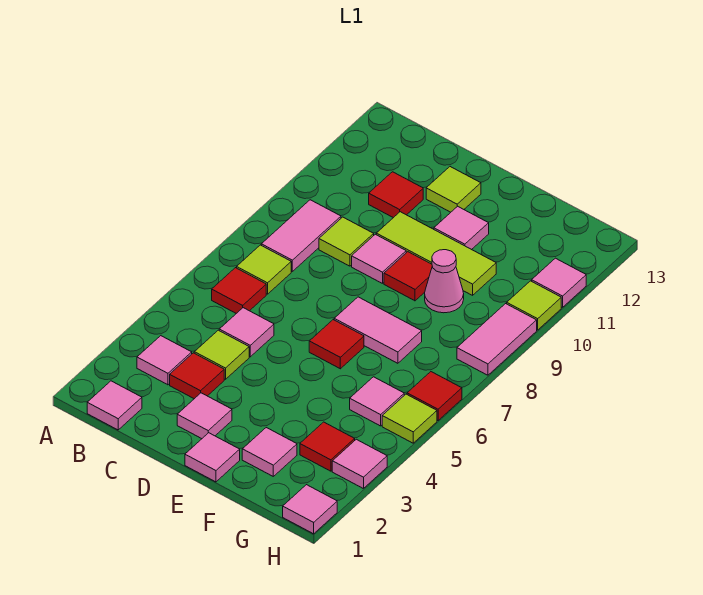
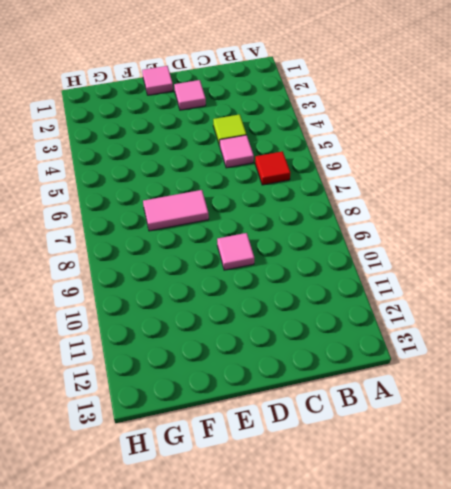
none -> pink 1x1 tile [87,381,142,430]
none -> pink 1x1 tile [137,336,192,385]
none -> lime 1x1 tile [237,245,291,294]
none -> pink 1x2 tile [261,200,341,271]

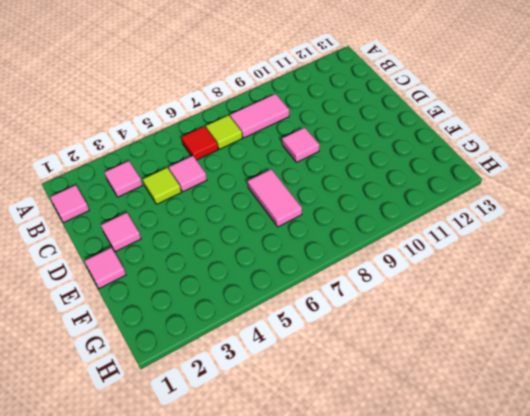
none -> red 1x1 tile [170,353,224,399]
none -> lime 1x1 tile [319,217,374,266]
none -> red 1x1 tile [369,172,423,218]
none -> lime 1x3 tile [376,212,496,295]

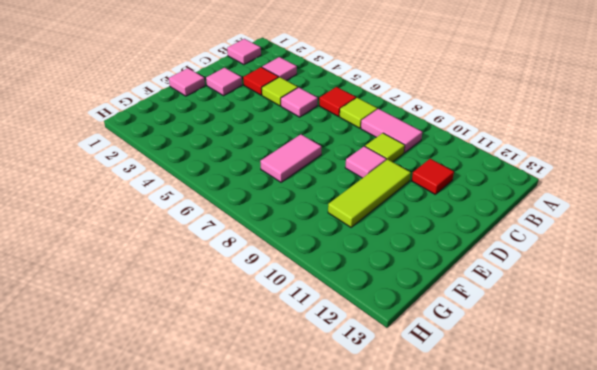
none -> lime 1x1 tile [426,167,481,212]
none -> red 1x1 tile [309,320,364,369]
none -> red 1x1 tile [384,252,432,301]
none -> pink 1x1 tile [434,206,489,250]

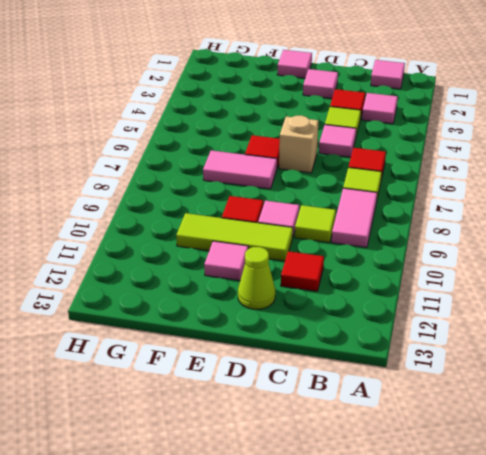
tan 1x1 brick [279,115,318,173] -> none
lime 1x1 cone [238,247,275,309] -> lime 1x1 tile [426,167,481,212]
none -> pink 1x1 tile [242,428,297,476]
none -> pink 1x1 cone [425,250,464,313]
none -> red 1x1 tile [300,422,355,471]
none -> pink 1x1 tile [350,377,404,426]

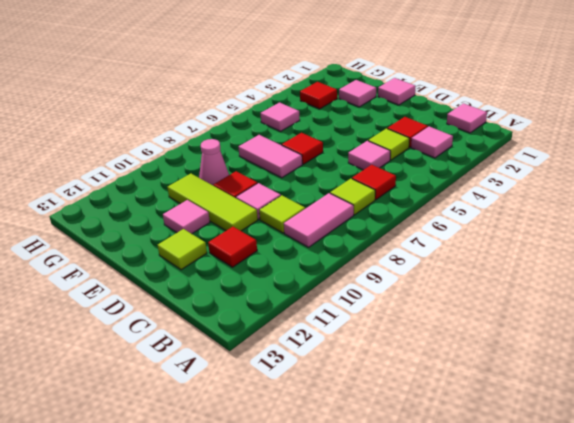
none -> pink 1x1 tile [177,393,232,439]
none -> pink 1x1 tile [283,485,337,534]
none -> pink 1x1 tile [332,439,387,489]
none -> lime 1x1 tile [382,394,437,443]

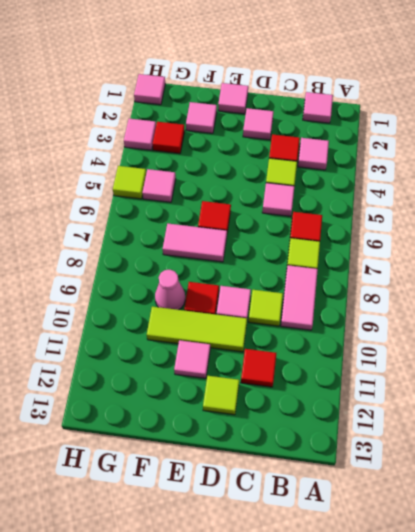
none -> red 1x1 tile [407,372,462,420]
none -> pink 1x2 tile [457,304,537,375]
none -> lime 1x1 tile [507,281,561,330]
none -> pink 1x1 tile [532,258,586,307]

